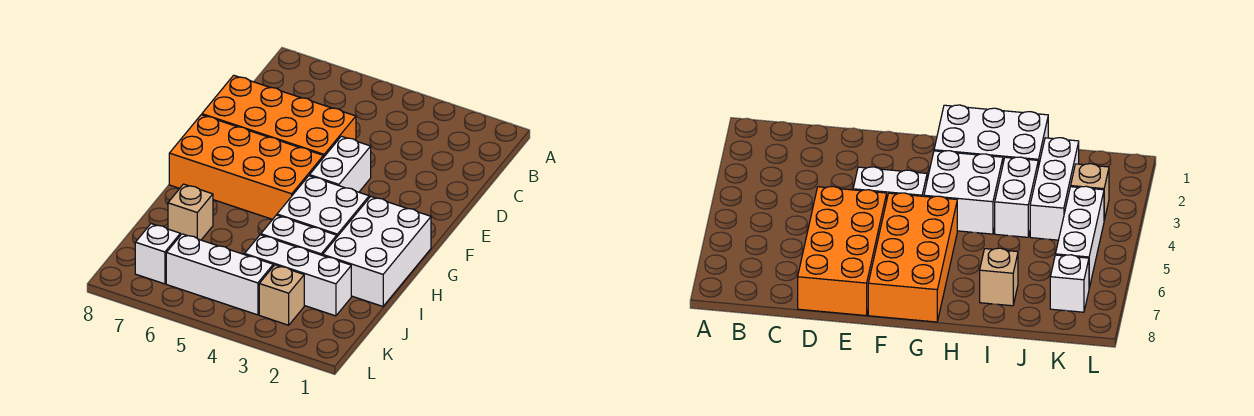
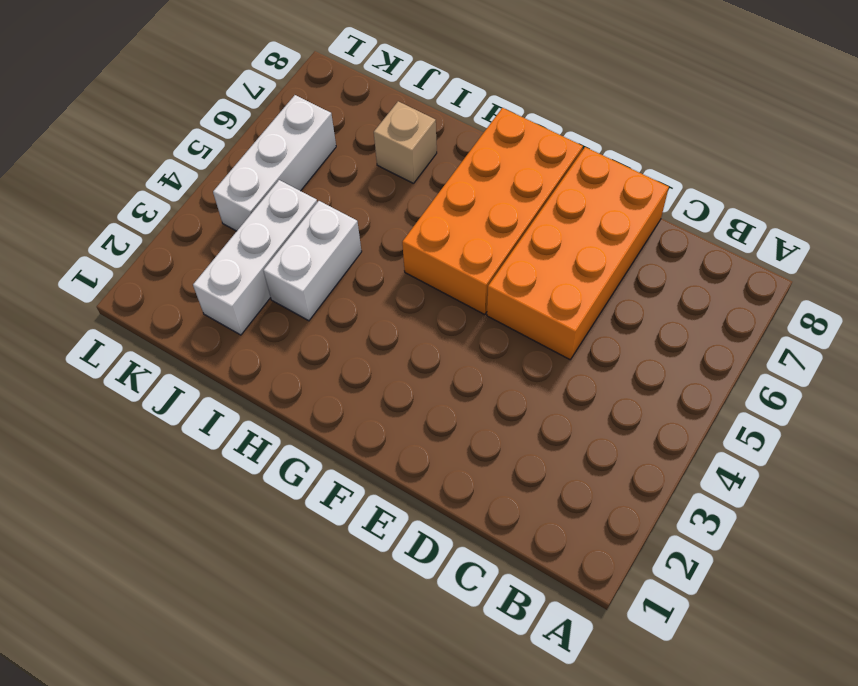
none -> white 1x2 brick [310,136,371,192]
none -> white 2x3 brick [323,196,431,306]

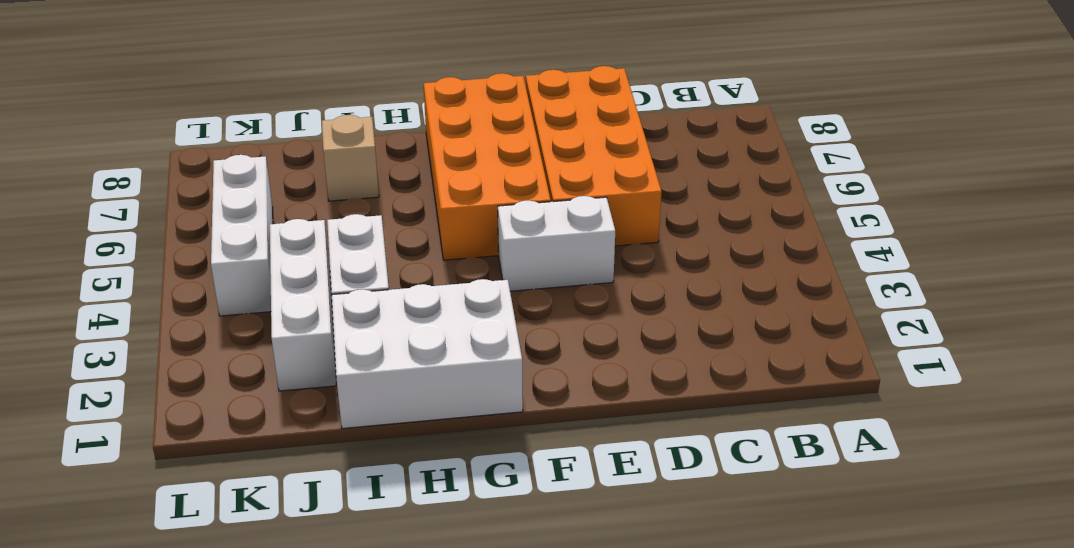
none -> white 2x2 brick [277,176,369,236]
none -> tan 1x1 brick [259,265,304,325]

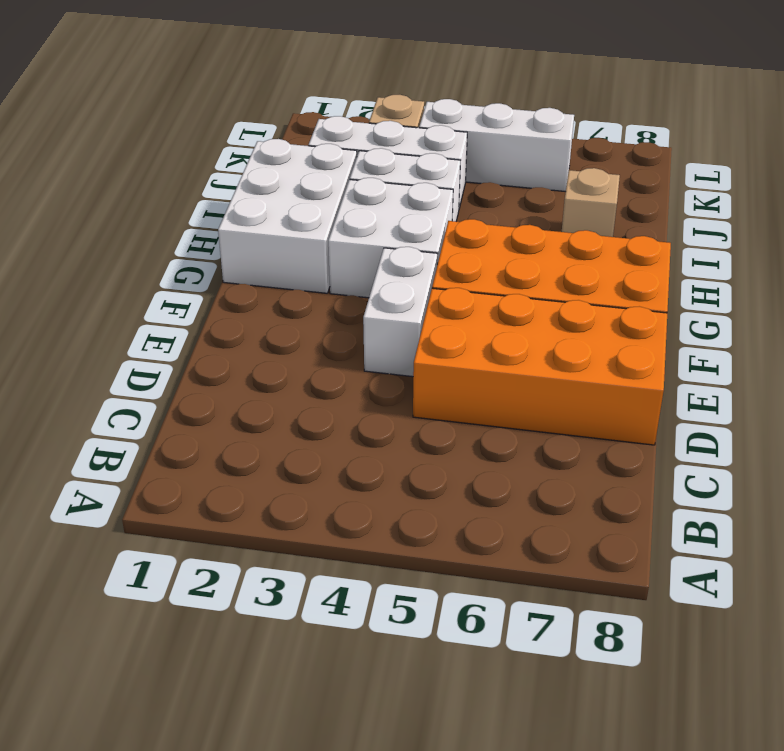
none -> white 1x1 brick [135,224,180,284]

